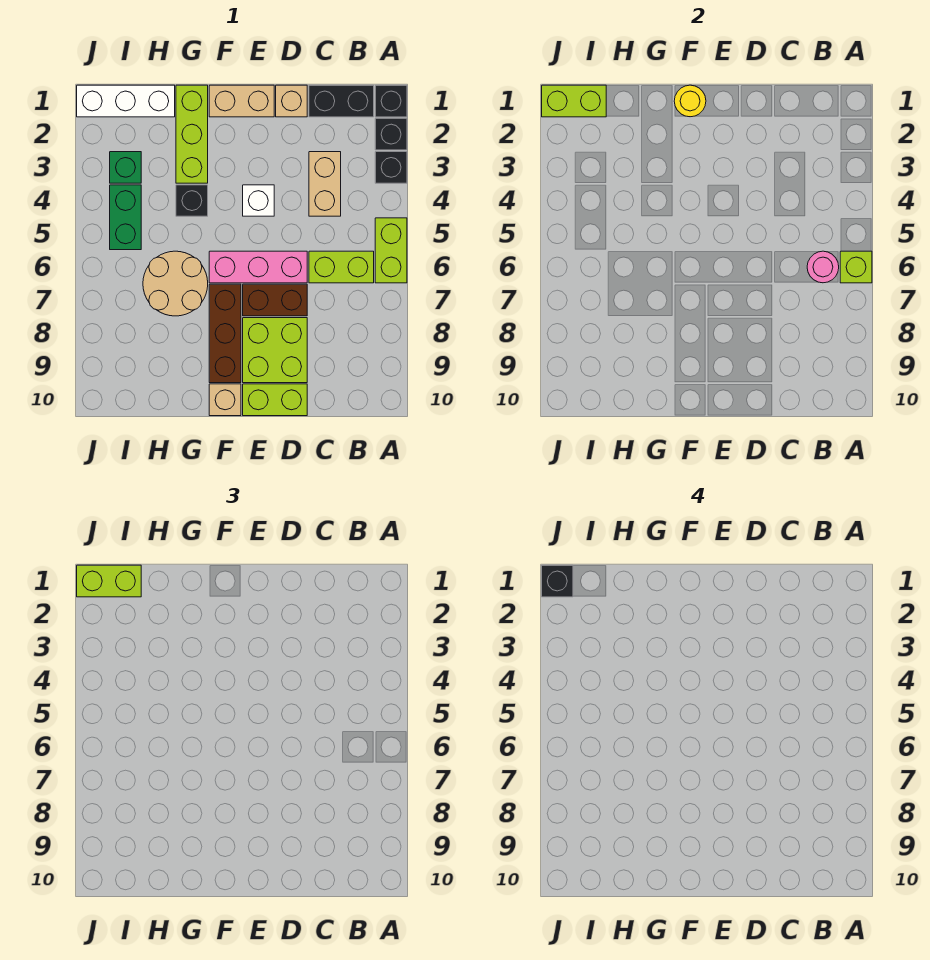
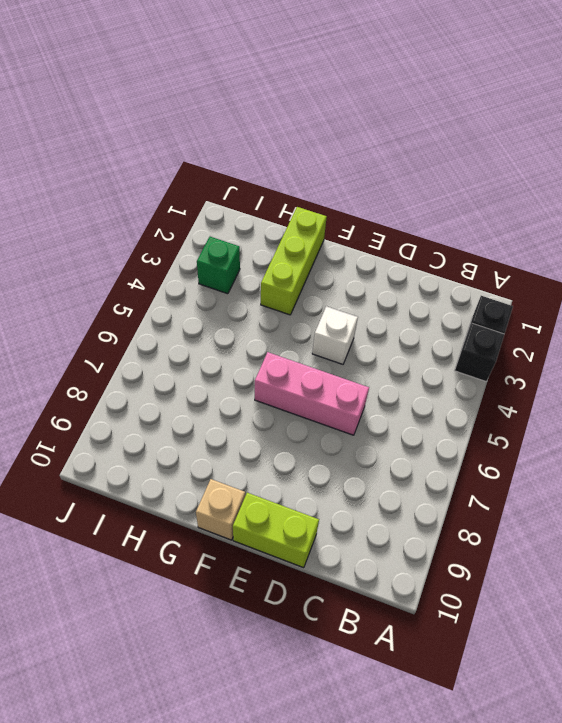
none -> black 1x1 brick [375,85,407,117]
none -> lime 1x2 brick [375,218,407,283]
none -> black 1x2 brick [309,85,374,117]

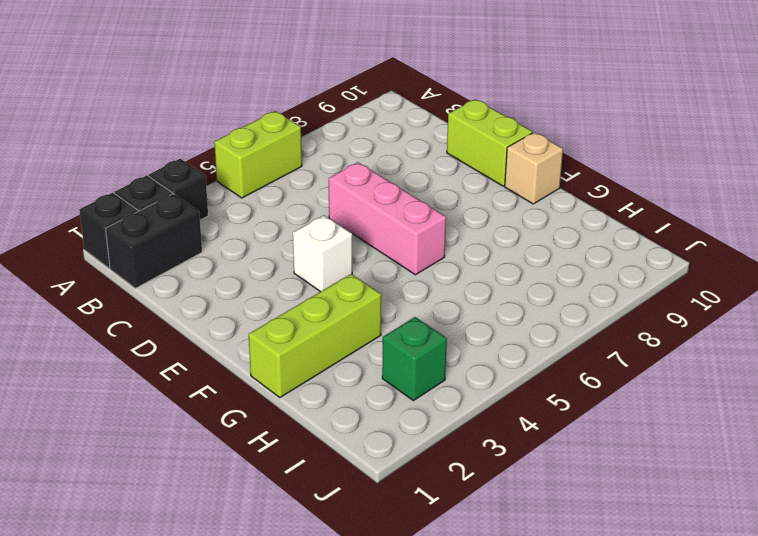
black 1x2 brick [106,194,202,288] -> black 1x2 brick turned to [309,85,374,117]
none -> lime 1x2 brick [309,251,374,283]
none -> tan 1x2 brick [309,152,341,216]
none -> tan 1x1 brick [276,85,307,117]

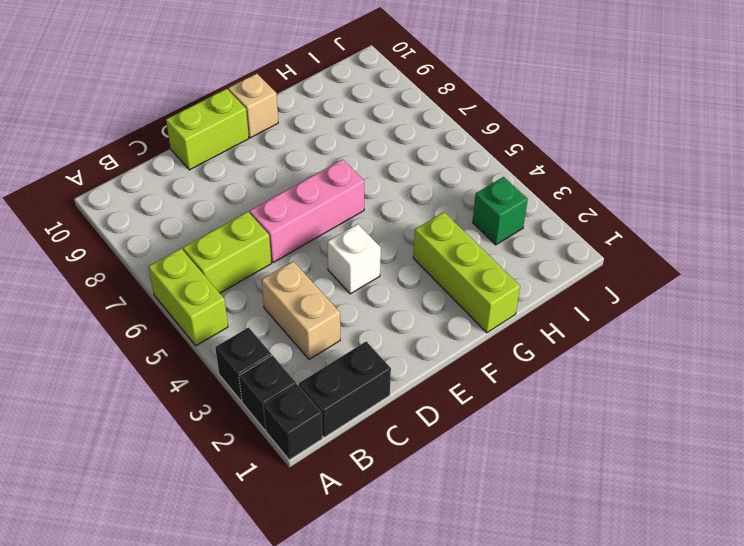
none -> tan 1x1 brick [276,85,307,117]
none -> brown 1x2 brick [243,284,307,316]
none -> lime 2x2 brick [243,318,307,383]

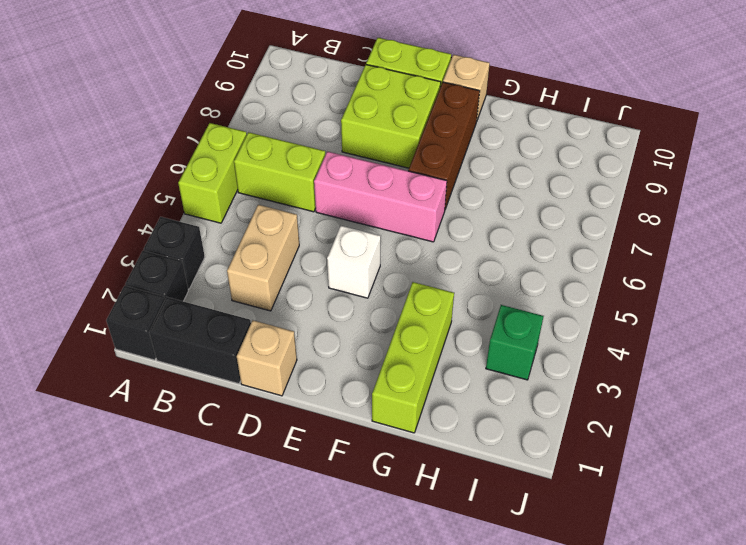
none -> brown 1x2 brick [243,284,307,316]
none -> tan 1x2 brick [209,85,274,117]
none -> black 1x1 brick [176,185,208,216]

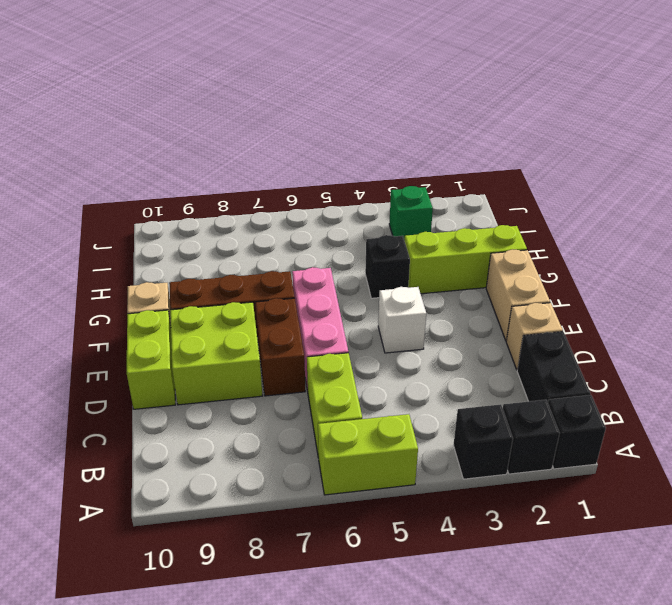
none -> tan 1x2 brick [309,152,341,216]
none -> tan 2x2 round brick [143,251,208,316]
none -> white 1x3 brick [77,85,175,117]

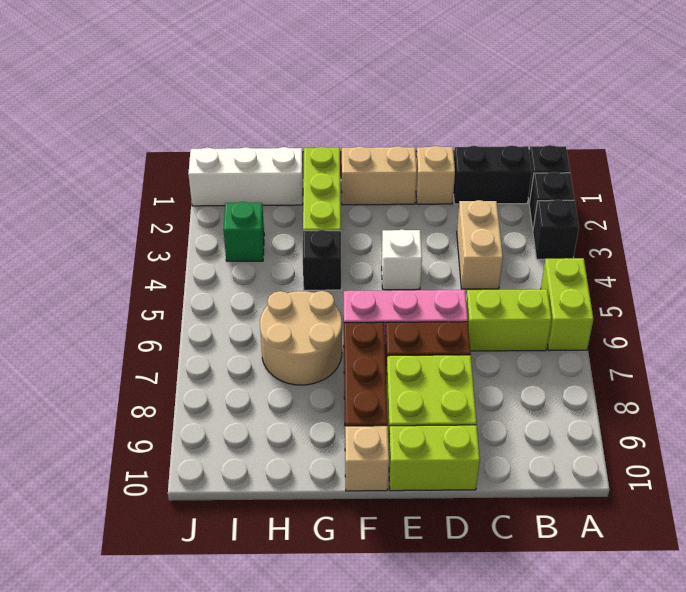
none -> green 1x2 brick [110,185,141,250]
none -> lime 1x1 brick [840,251,872,283]
none -> pink 1x1 round brick [807,251,839,283]

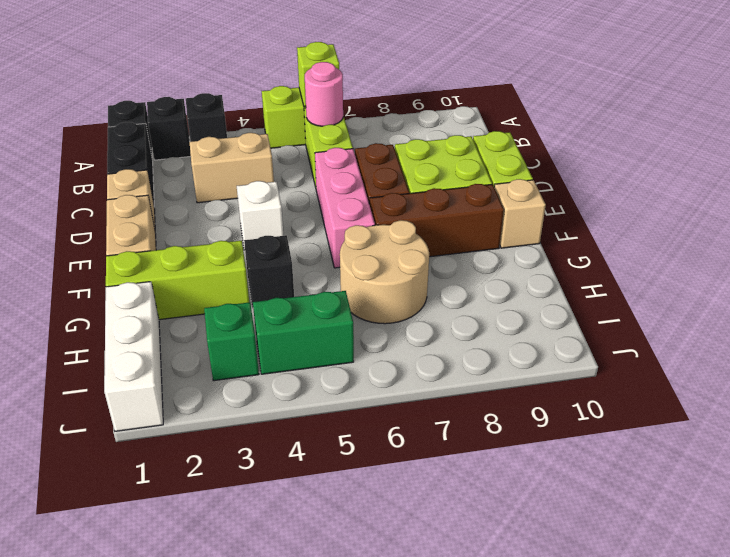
none -> yellow 1x1 round brick [674,85,706,117]
none -> lime 1x2 brick [542,85,606,117]
none -> lime 1x2 brick [77,565,141,597]

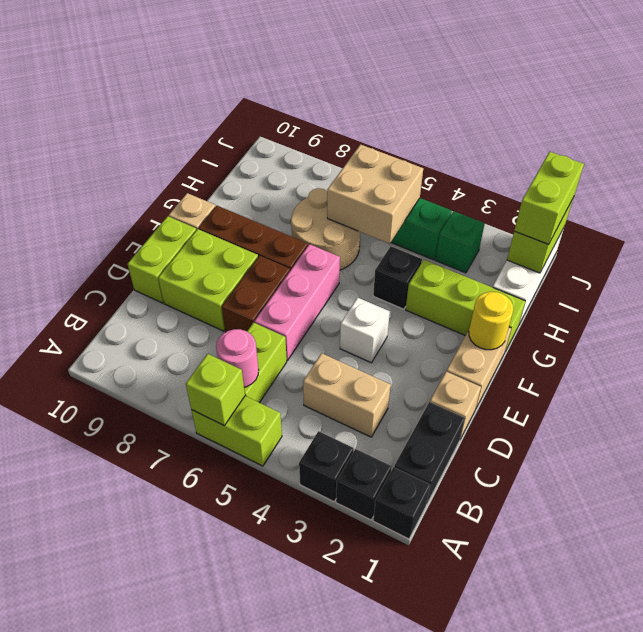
tan 2x2 brick [327,145,423,244] -> none
none -> black 1x1 brick [542,565,573,597]

